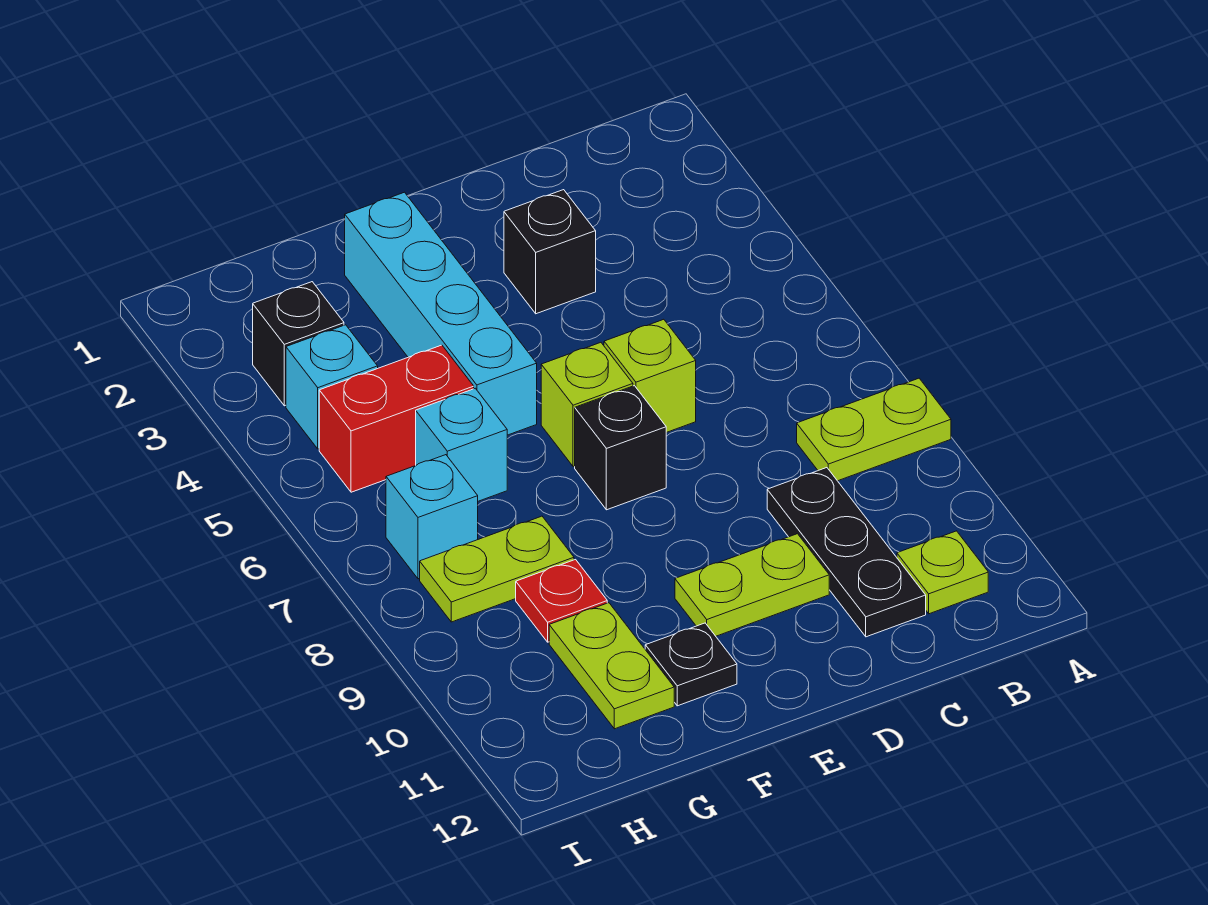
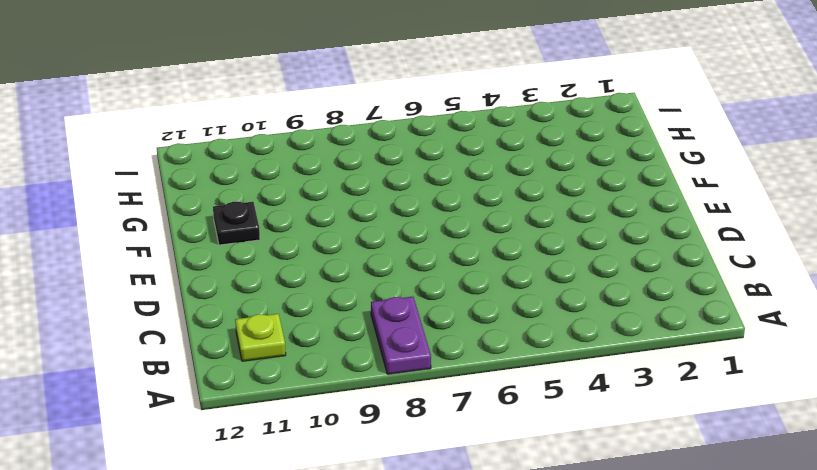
purple 1x2 plate [371,297,431,374] -> lime 1x2 plate [797,378,951,481]
none -> black 1x3 plate [767,468,926,637]
none -> black 1x1 brick [504,190,596,314]
none -> lime 1x1 brick [604,319,696,433]

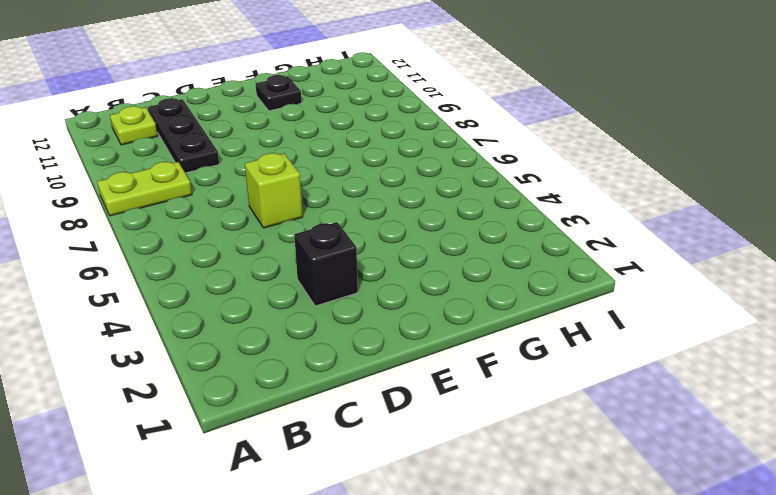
none -> lime 1x2 plate [675,534,829,636]
none -> lime 1x1 brick [541,343,633,467]
none -> black 1x1 brick [575,386,666,510]

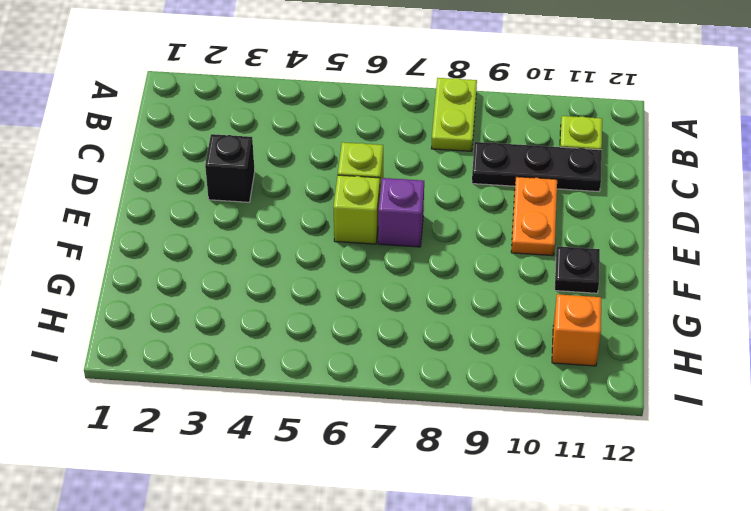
orange 1x2 plate [511,177,557,256] -> lime 1x2 plate [675,534,829,636]
purple 1x1 brick [378,178,424,247] -> black 1x1 brick [575,386,666,510]
orange 1x1 brick [552,294,601,366] -> none
none -> cyan 1x4 brick [345,192,537,435]
none -> red 1x2 brick [319,345,474,492]
none -> cyan 1x1 brick [416,388,507,501]

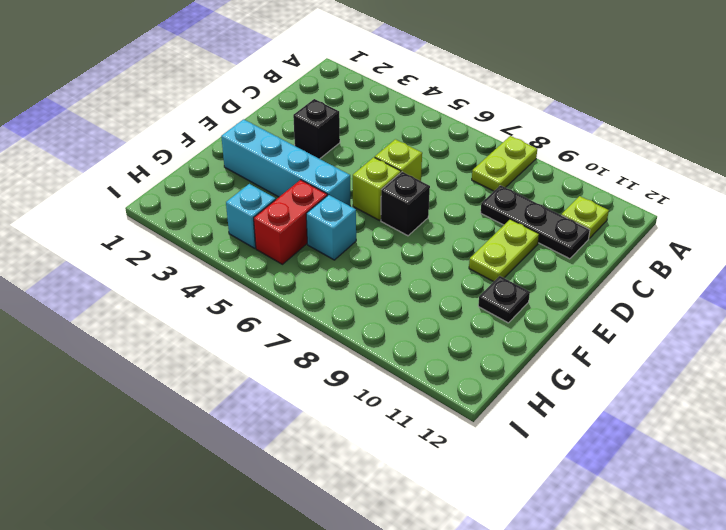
none -> lime 1x2 plate [420,516,574,622]
none -> red 1x1 plate [516,560,607,642]
none -> lime 1x2 plate [549,603,674,729]

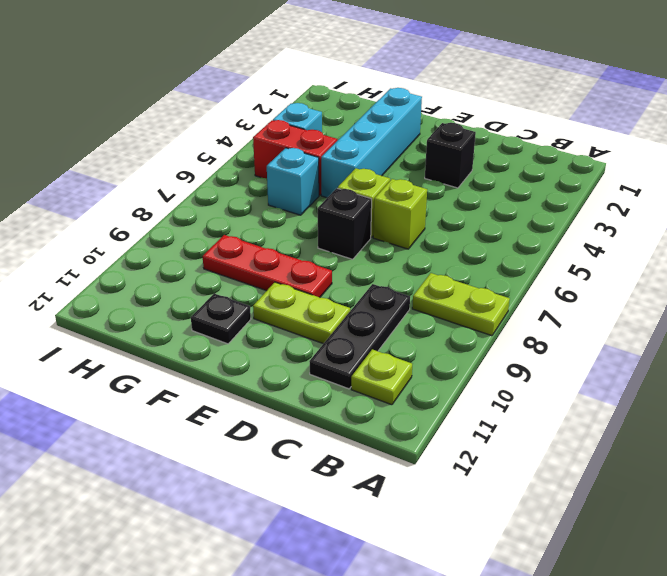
red 1x3 plate [203,235,332,297] -> red 1x1 plate [516,560,607,642]
none -> lime 1x2 plate [420,516,574,622]
none -> lime 1x2 plate [549,603,674,729]
none -> black 1x1 brick [253,282,344,406]

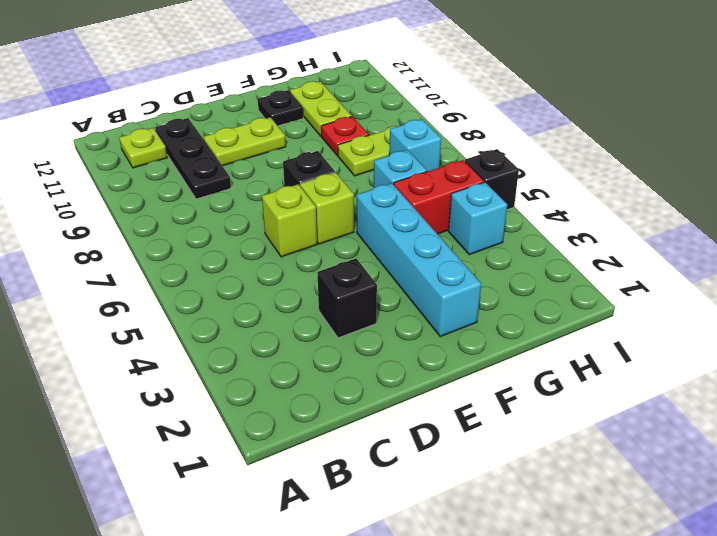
black 1x1 brick [465,149,519,210] -> black 1x1 brick moved to [253,282,344,406]
none -> lime 1x2 plate [797,378,951,481]

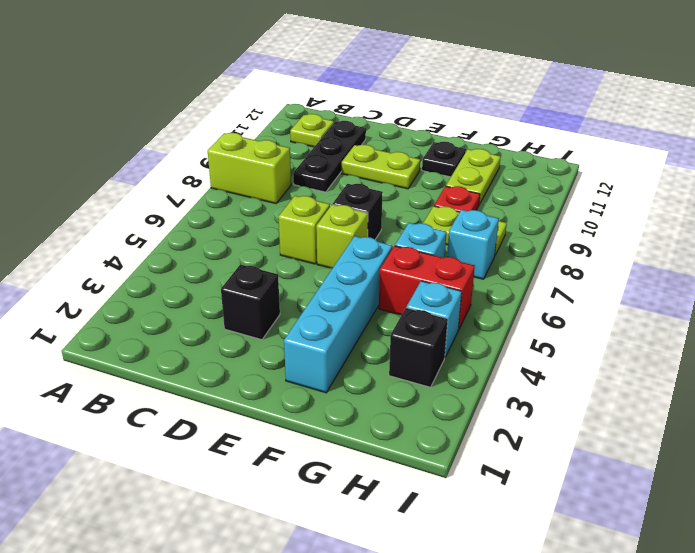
lime 1x2 brick [208,133,291,204] -> lime 1x2 plate [797,378,951,481]

